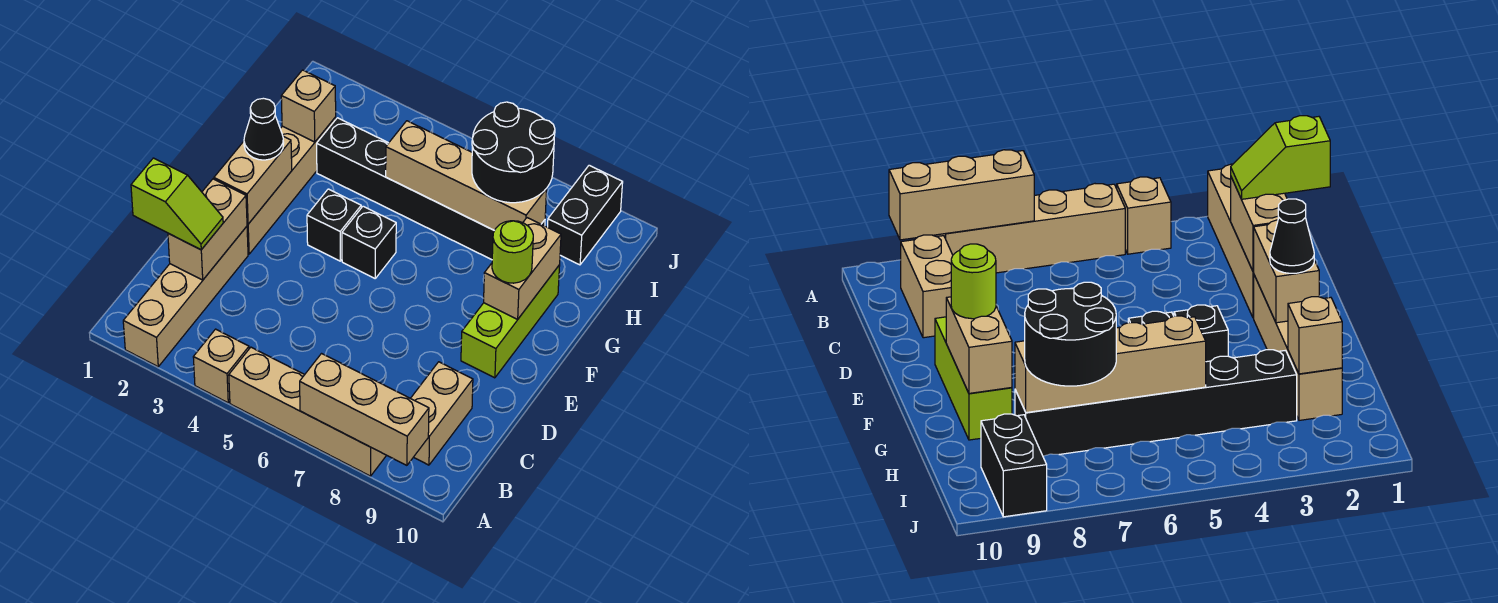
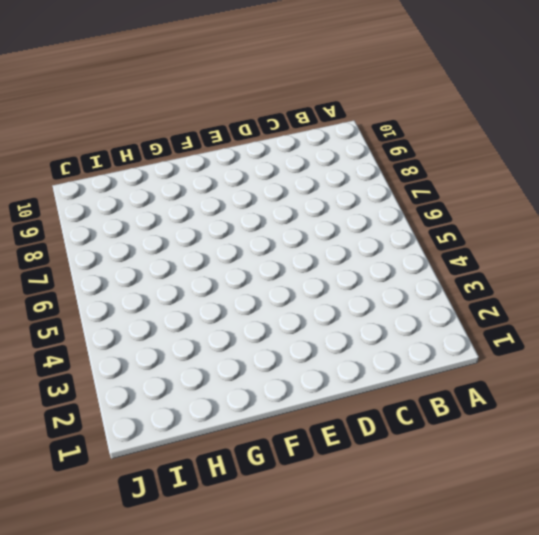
none -> tan 1x4 brick [123,226,248,367]
none -> tan 1x1 brick [193,329,249,403]
none -> tan 1x4 brick [229,347,387,476]

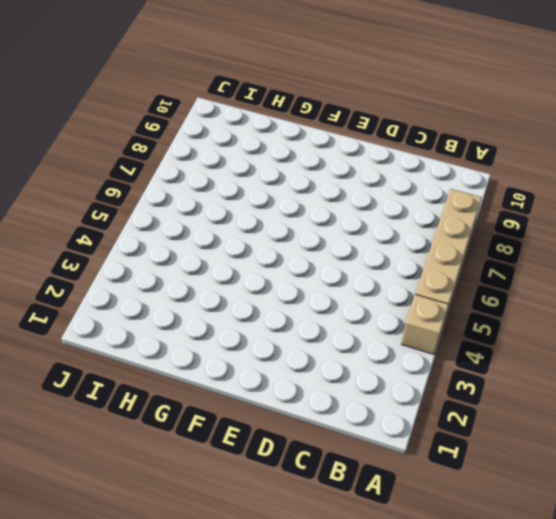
none -> tan 1x4 brick [123,226,248,367]
none -> tan 1x2 brick [411,362,473,465]
none -> tan 1x4 brick [247,117,336,254]

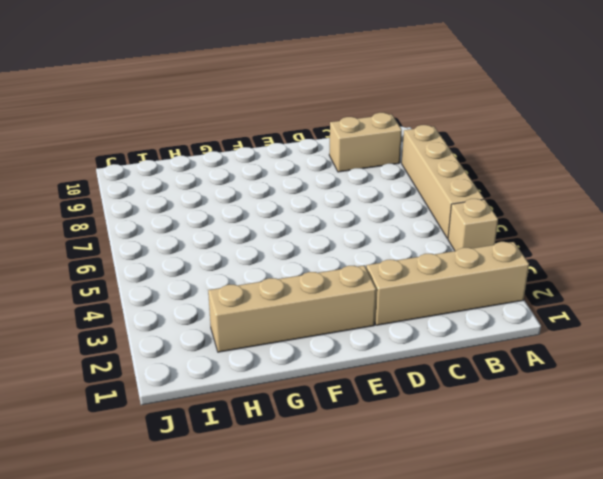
none -> lime 1x3 brick [461,265,560,378]
none -> black 1x1 brick [307,189,361,261]
none -> black 1x1 brick [342,206,396,278]

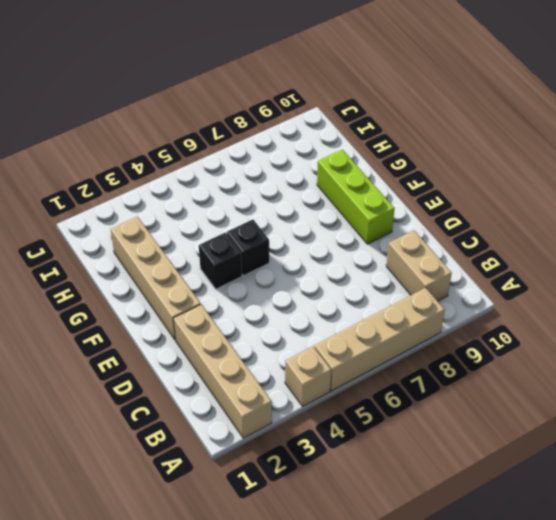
none -> black 1x6 brick [317,118,545,260]
none -> black 1x2 brick [548,165,623,265]
none -> tan 1x3 brick [300,354,429,465]

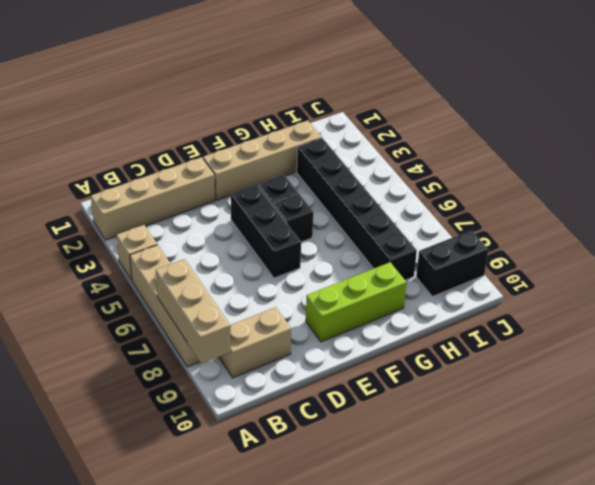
black 1x3 brick [231,184,301,278] -> none
none -> tan 1x2 brick [168,179,247,280]
none -> tan 1x2 brick [214,136,292,224]
none -> tan 1x2 brick [484,218,561,319]

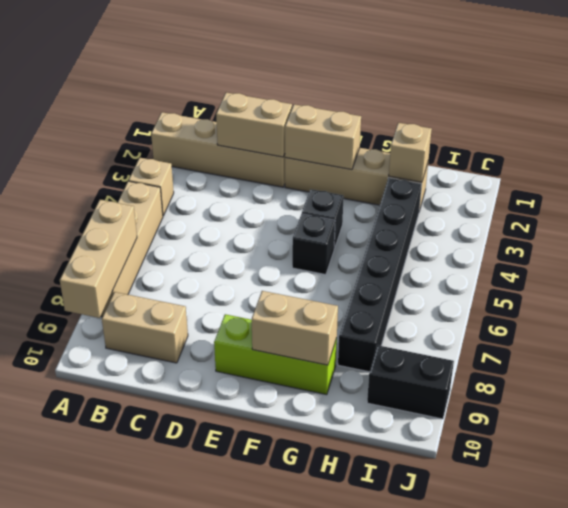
none -> tan 1x4 brick [386,121,547,230]
none -> lime 1x2 slope [131,158,223,250]
none -> black 1x1 cone [244,98,284,160]

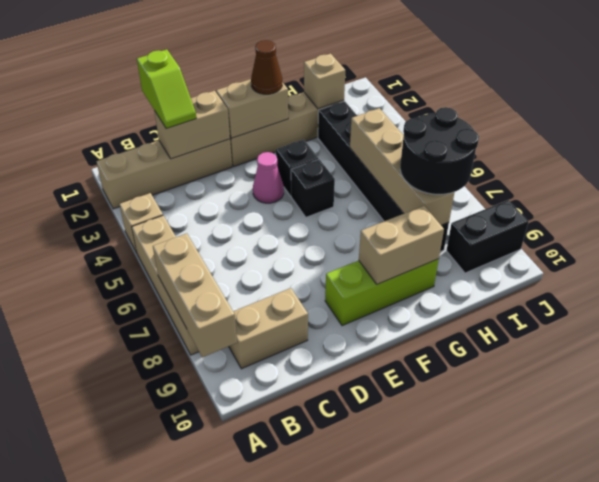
pink 1x1 cone [253,152,284,203] -> none
brown 1x1 cone [251,40,282,94] -> black 1x1 cone [244,98,284,160]
none -> lime 1x1 round brick [492,221,533,283]

